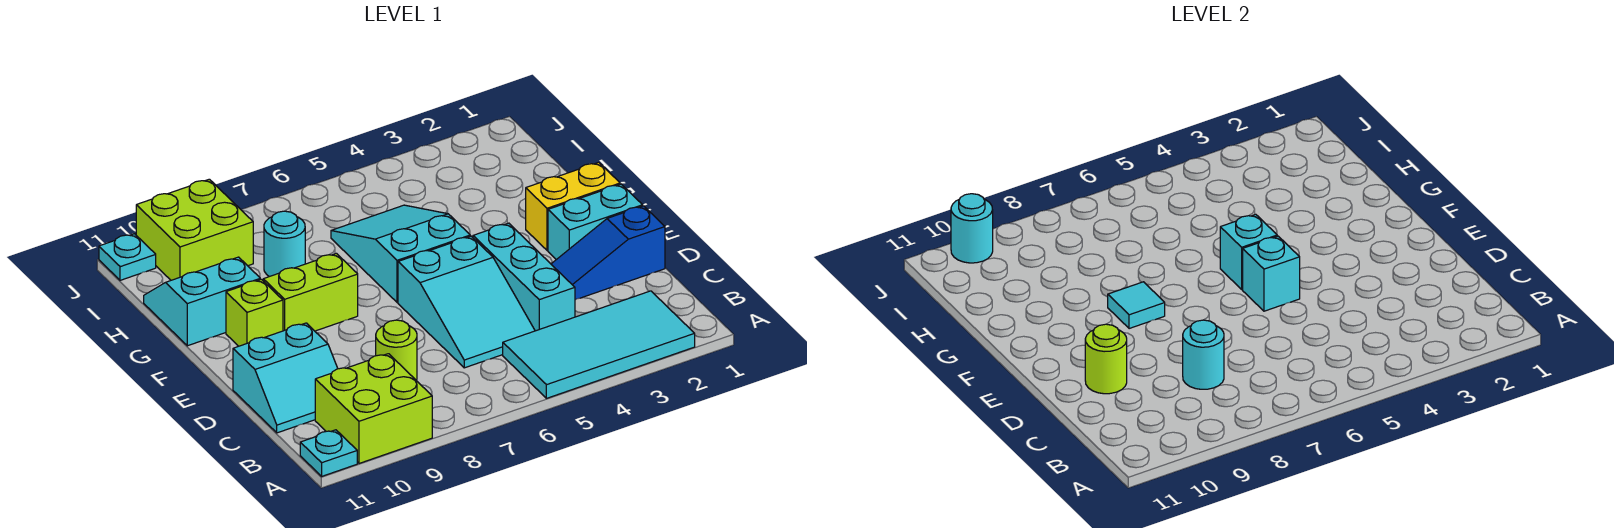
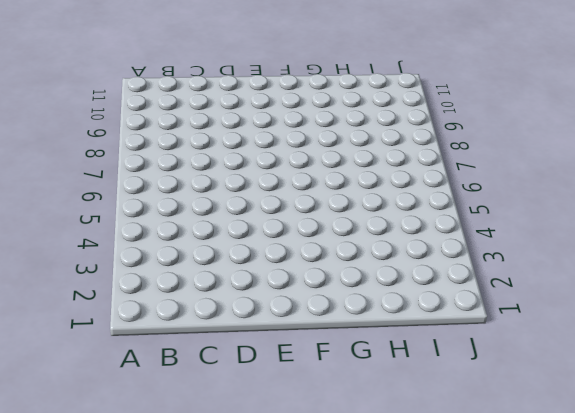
none -> cyan 2x4 tile [503,291,695,398]
none -> lime 2x2 brick [315,354,432,463]
none -> cyan 1x1 plate [300,430,357,476]

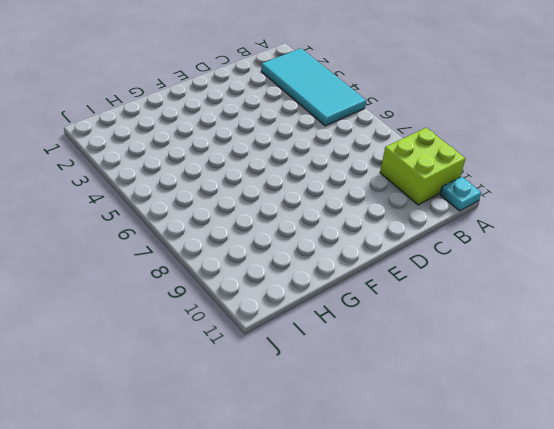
none -> cyan 1x3 brick [473,223,575,331]
none -> cyan 2x3 slope [398,236,535,368]
none -> lime 1x1 round brick [376,320,417,380]

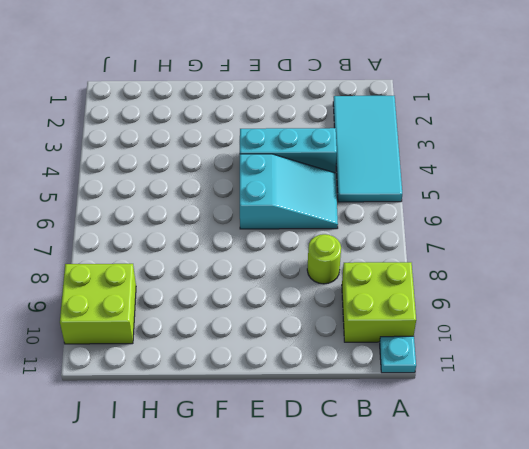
none -> cyan 2x2 slope [233,323,338,433]
none -> blue 1x3 slope [551,206,665,300]
none -> cyan 1x2 brick [548,184,643,260]

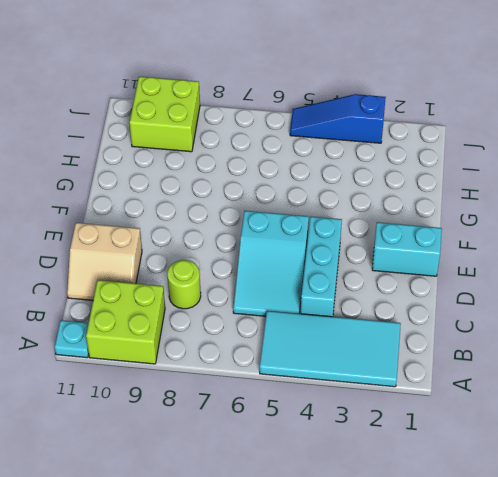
tan 2x2 slope [67,223,142,300] -> cyan 2x2 slope [233,323,338,433]
blue 1x3 slope [290,94,386,143] -> blue 1x3 slope moved to [551,206,665,300]
none -> yellow 1x2 brick [526,162,620,250]
none -> cyan 2x3 slope [331,205,470,302]
none -> lime 1x2 brick [263,253,358,331]

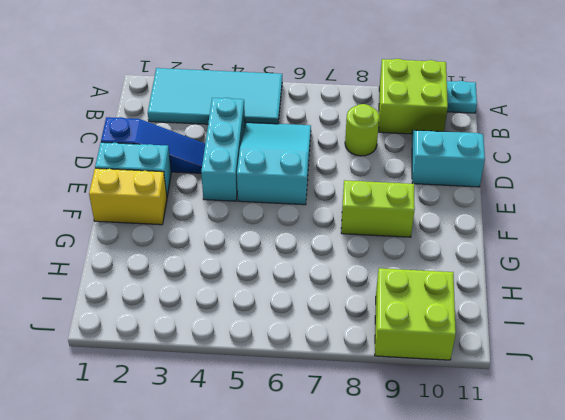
none -> cyan 2x3 slope [331,205,470,302]
none -> lime 1x1 brick [226,279,283,346]
none -> cyan 2x2 slope [144,257,260,346]

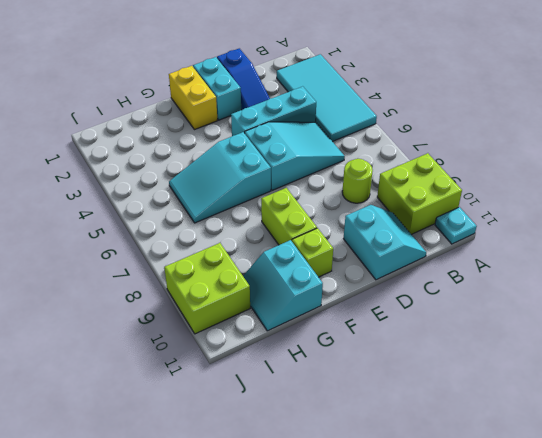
none -> cyan 1x1 round brick [264,211,305,277]
none -> cyan 1x1 plate [99,234,156,280]
none -> cyan 1x1 round brick [1183,320,1224,389]

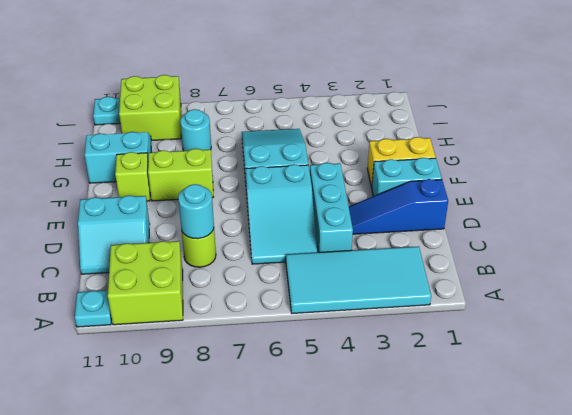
none -> lime 1x1 round brick [1085,324,1127,394]
none -> cyan 1x1 brick [1243,236,1300,311]
none -> cyan 1x1 brick [1220,214,1277,289]

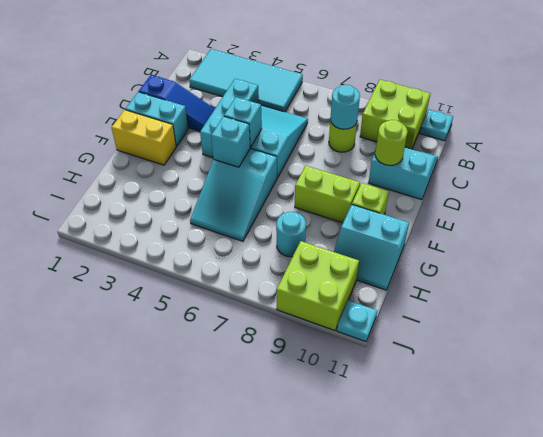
none -> cyan 1x1 tile [1108,282,1165,329]
none -> cyan 1x1 round brick [951,194,993,263]

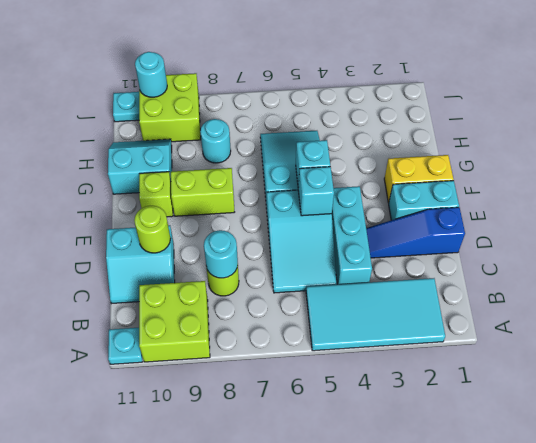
none -> cyan 1x1 tile [1108,282,1165,329]

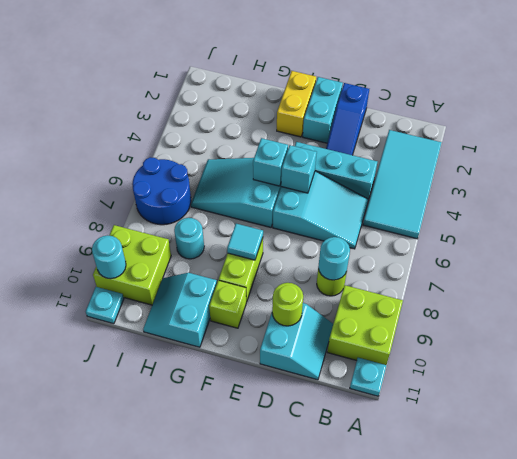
blue 2x2 round brick [132,157,191,225] -> none

